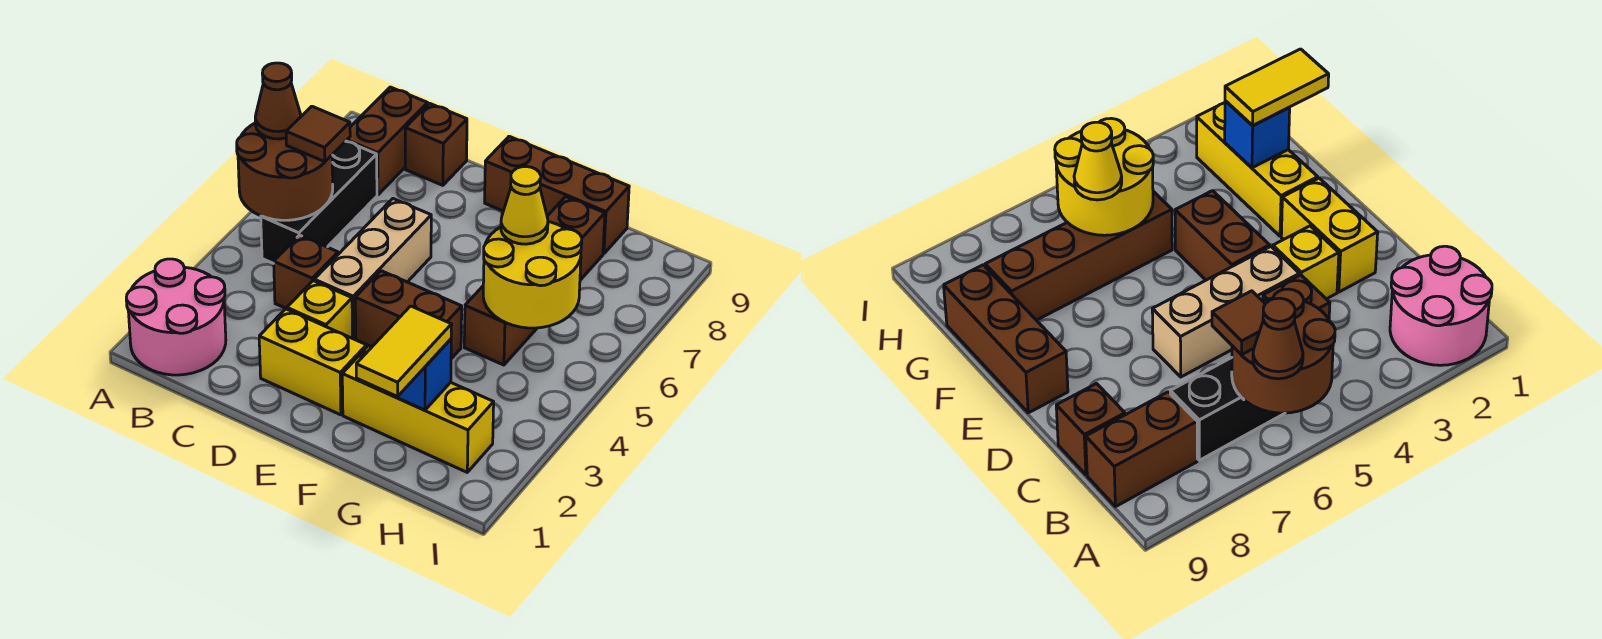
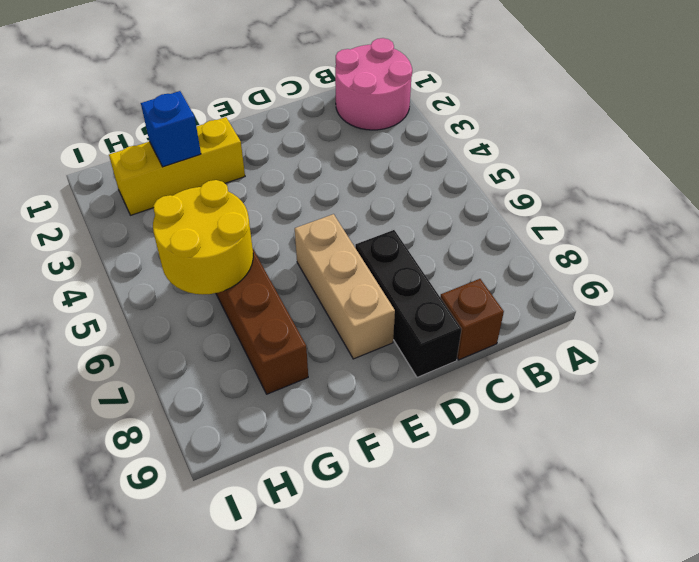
black 1x3 brick [355,230,462,377] -> black 1x3 brick moved to [261,141,377,264]
tan 1x3 brick [295,214,395,359] -> tan 1x3 brick moved to [314,199,431,338]
none -> brown 1x2 brick [346,87,428,195]
none -> brown 1x1 brick [274,235,338,309]
none -> yellow 1x2 brick [259,309,366,415]

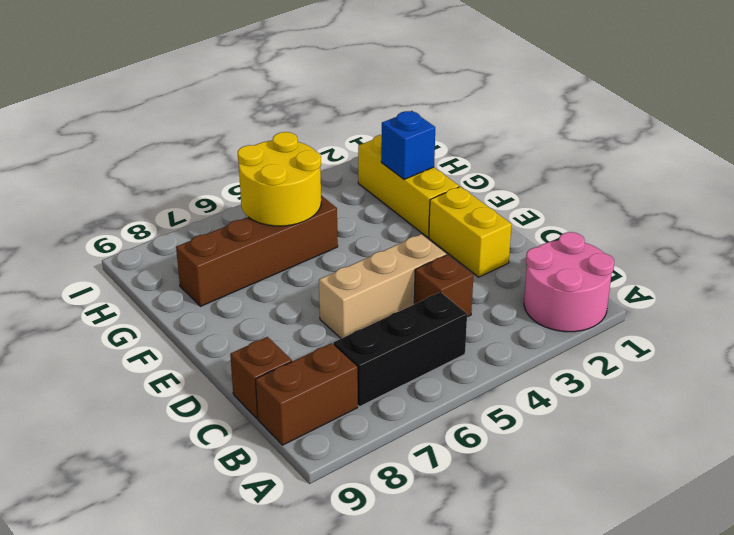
none -> yellow 1x1 brick [287,281,353,338]
none -> brown 1x2 brick [355,271,462,359]
none -> brown 1x3 brick [485,136,629,254]

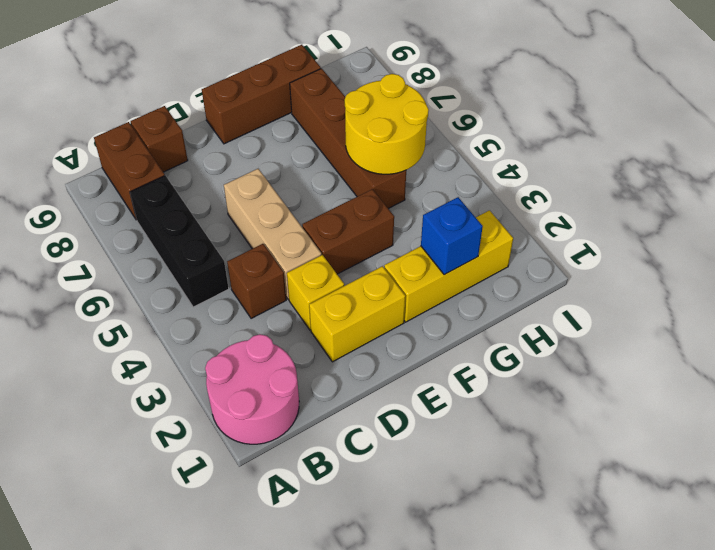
none -> brown 2x2 round brick [237,123,333,220]
none -> brown 1x1 cone [255,63,301,139]
none -> brown 1x1 tile [286,106,350,162]

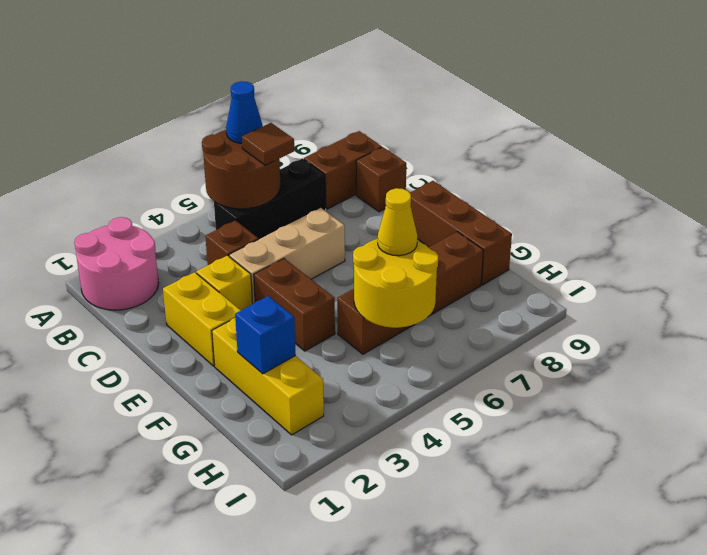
blue 1x1 cone [226,81,263,143] -> brown 1x1 cone [255,63,301,139]
none -> yellow 1x2 tile [356,306,452,397]

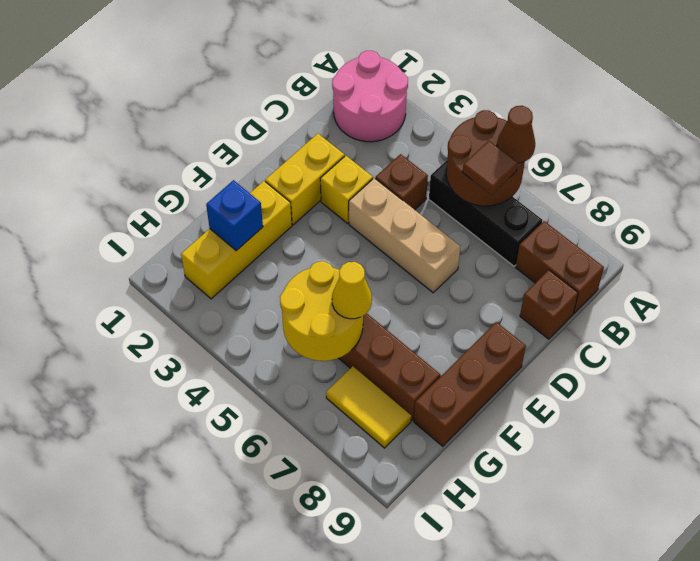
yellow 1x2 tile [326,366,411,448] -> yellow 1x2 tile moved to [356,306,452,397]
none -> brown 1x2 brick [355,271,462,359]

